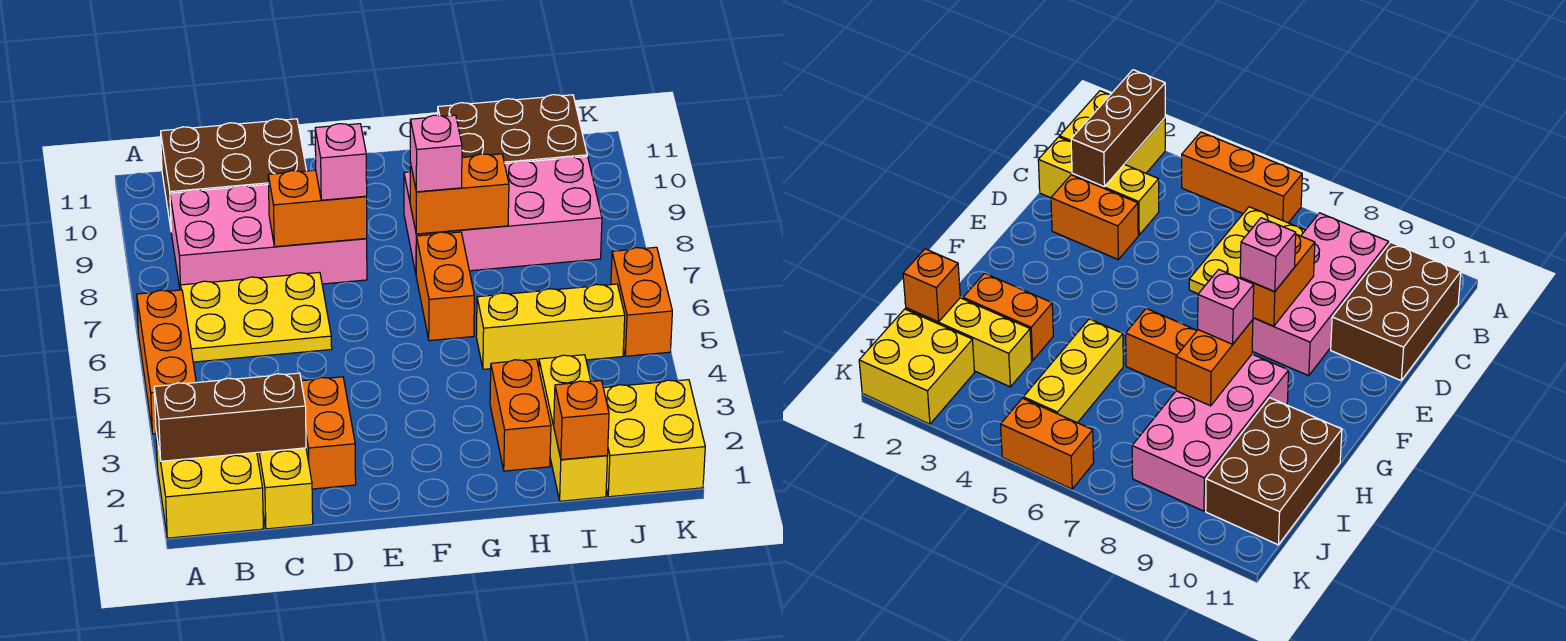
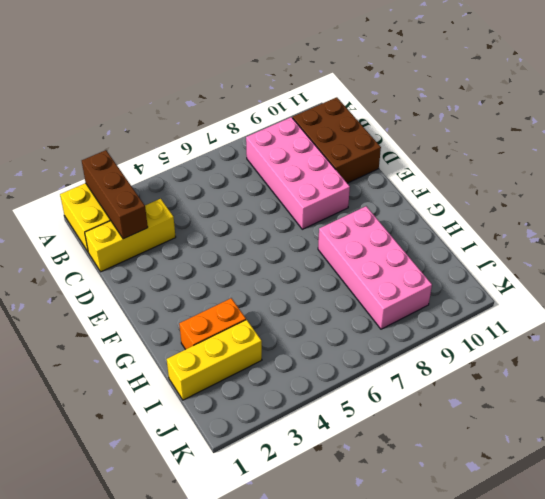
none -> orange 1x3 brick [137,290,196,434]
none -> yellow 2x3 plate [181,272,332,362]
none -> orange 1x2 brick [301,377,356,489]

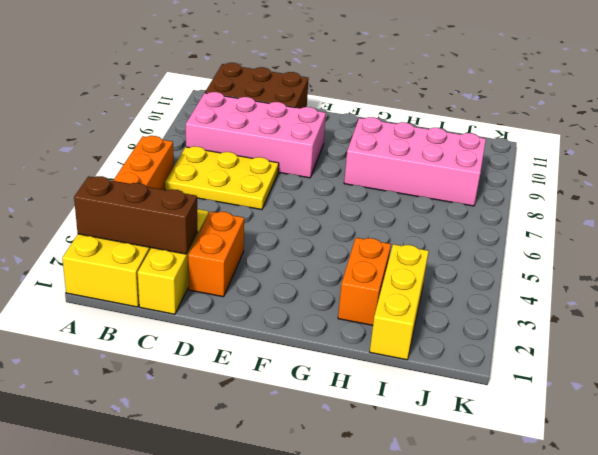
none -> orange 1x2 brick [416,232,474,341]
none -> yellow 1x3 brick [476,284,625,369]
none -> brown 2x3 brick [438,95,587,164]

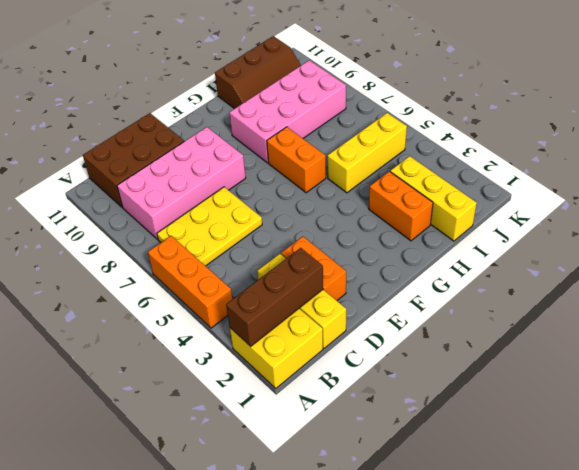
brown 2x3 slope [215,36,301,109] -> brown 2x3 brick [438,95,587,164]
none -> yellow 2x2 brick [603,380,705,497]
none -> orange 1x2 brick [611,247,672,356]
none -> orange 1x2 brick [268,170,367,247]

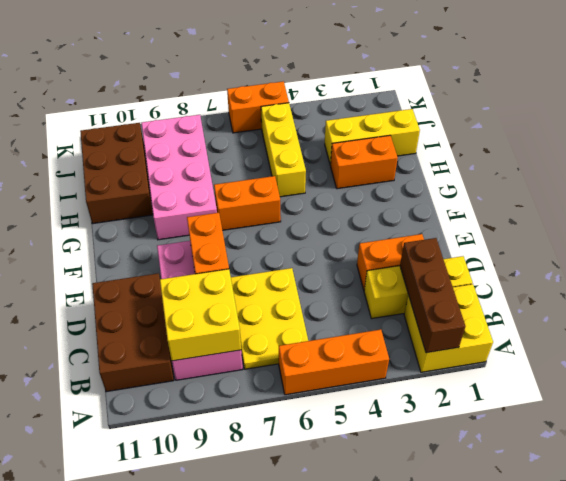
yellow 2x2 brick [160,269,241,361] -> yellow 2x2 brick moved to [603,380,705,497]
none -> orange 1x2 brick [410,154,509,234]
none -> orange 1x1 brick [554,381,609,460]
none -> pink 1x1 brick [315,124,367,200]

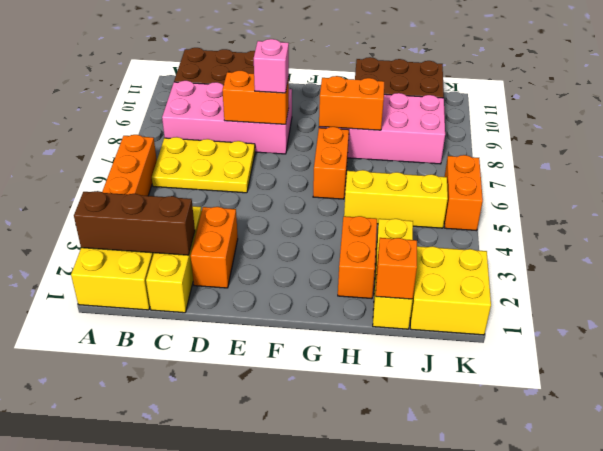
none -> pink 1x1 brick [410,115,462,192]

